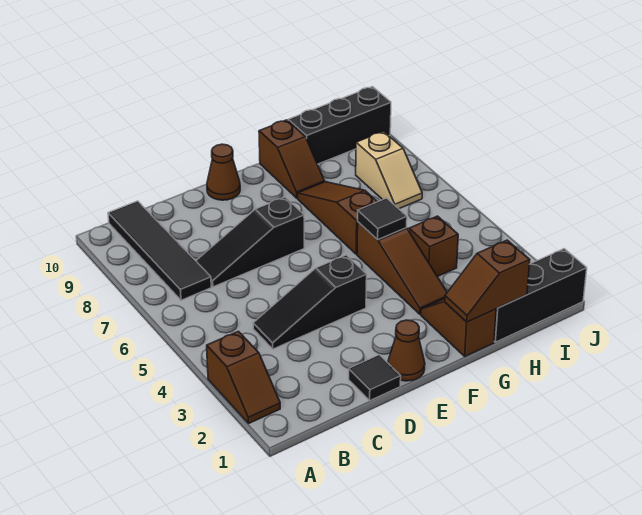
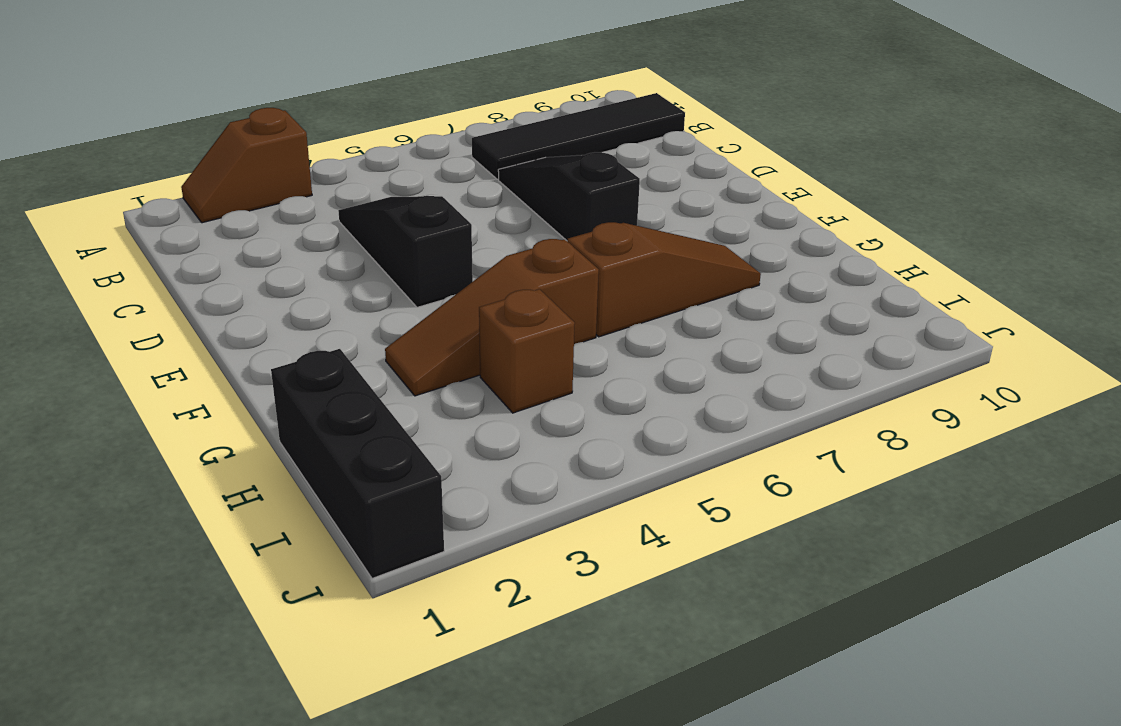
none -> black 1x1 tile [349,355,401,401]
none -> brown 1x1 cone [388,320,425,381]
none -> brown 1x1 cone [207,144,240,200]

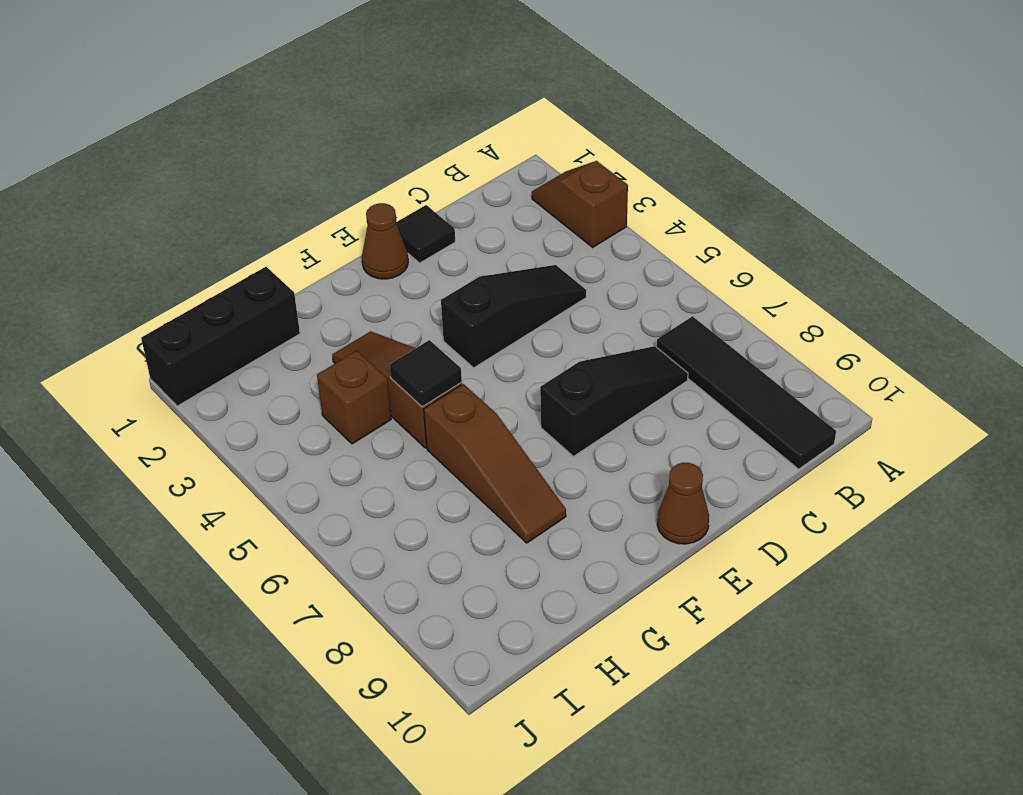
none -> brown 1x2 slope [421,299,496,356]
none -> brown 1x2 slope [259,120,325,198]
none -> black 1x3 brick [288,87,391,164]

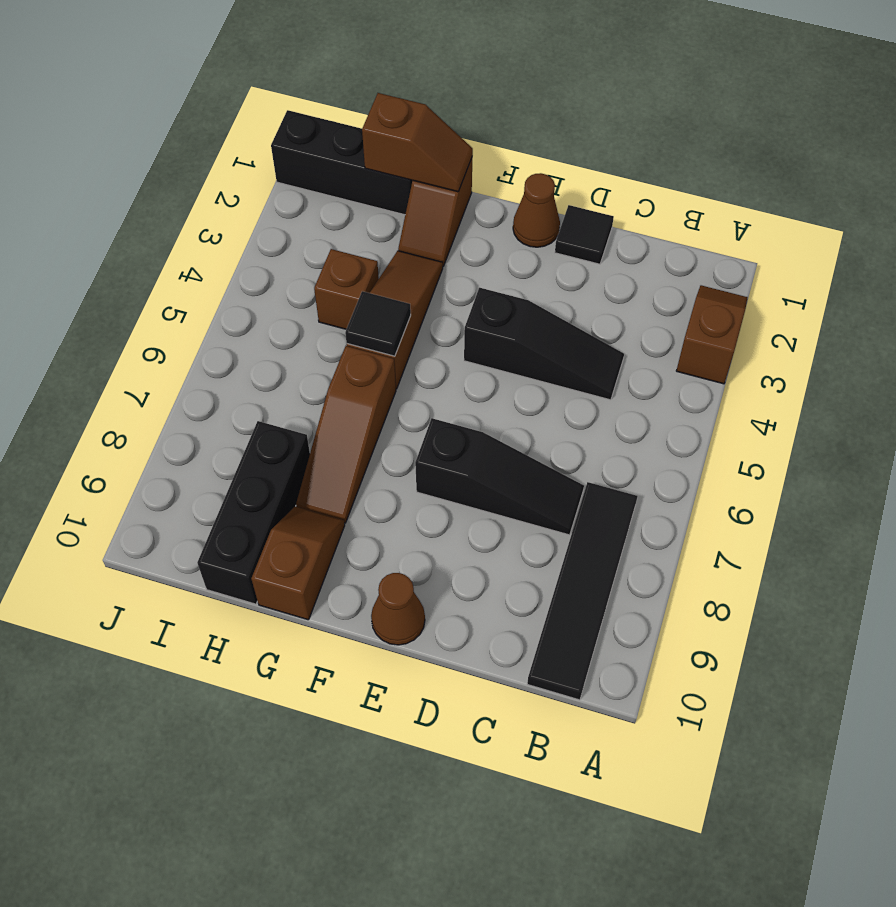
black 1x3 brick [197,421,310,604] -> black 1x3 brick turned to [288,87,391,164]
none -> tan 1x2 slope [356,131,422,209]

